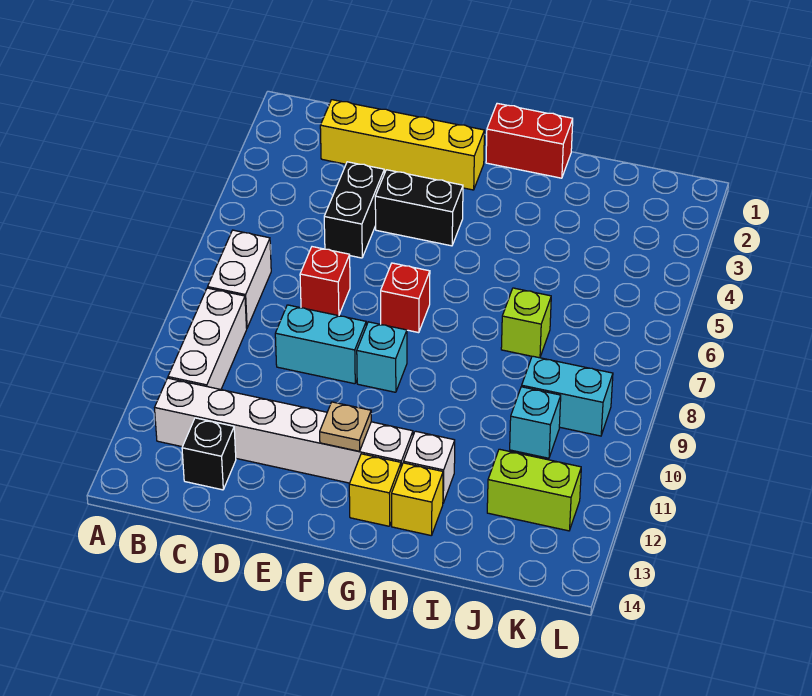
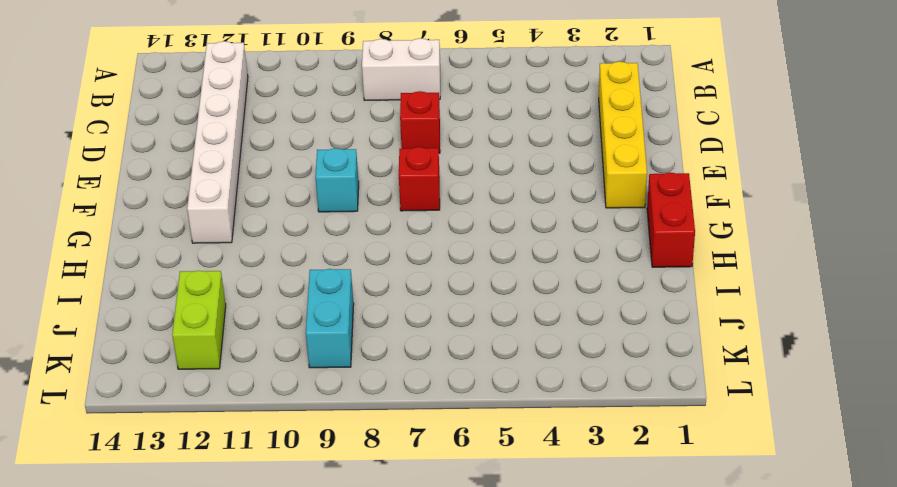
none -> white 1x3 brick [168,288,247,389]
none -> black 1x1 brick [182,418,236,490]
none -> black 1x2 brick [324,162,384,258]

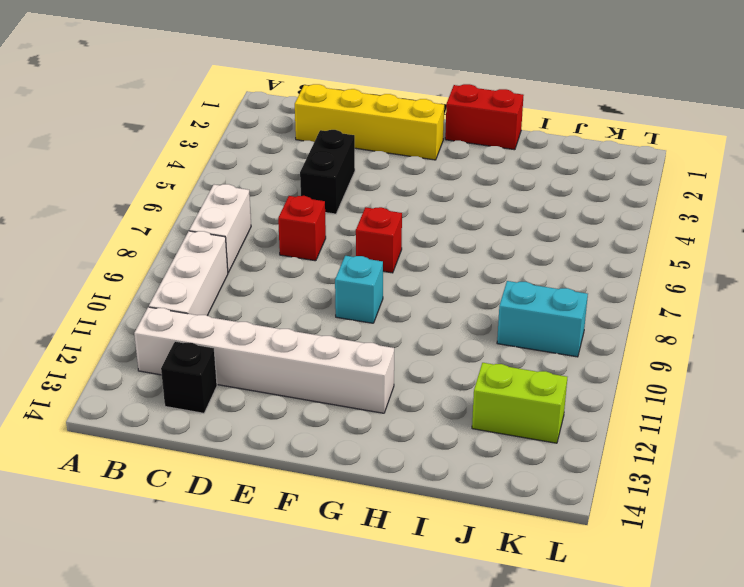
none -> cyan 1x2 brick [275,305,366,384]
none -> black 1x2 brick [375,170,463,246]
none -> yellow 1x1 brick [349,454,401,526]

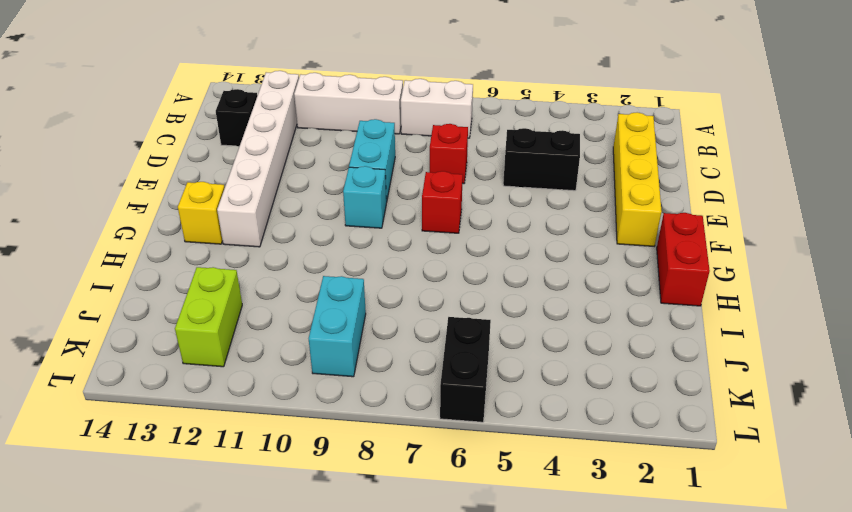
black 1x2 brick [440,317,491,422] -> black 1x2 brick moved to [375,170,463,246]
none -> white 1x1 brick [404,431,455,503]
none -> yellow 1x1 brick [392,463,443,536]
none -> lime 1x1 brick [501,288,551,358]

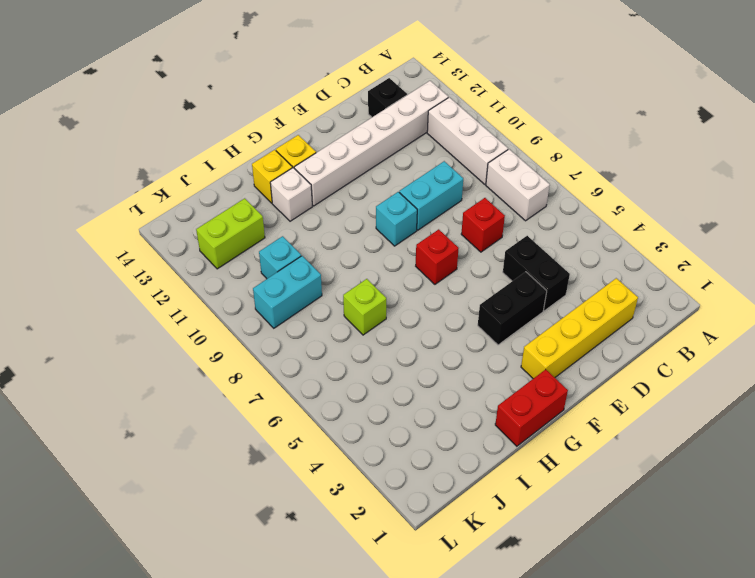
none -> tan 1x1 plate [320,402,371,451]

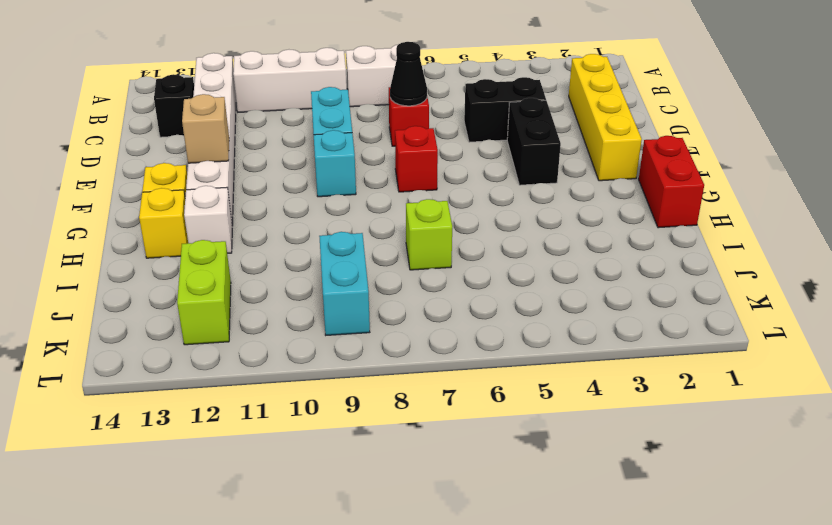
black 1x1 cone [390,42,427,106] -> none
tan 1x1 brick [182,94,229,163] -> tan 1x1 plate [320,402,371,451]
none -> cyan 1x1 brick [510,387,561,458]

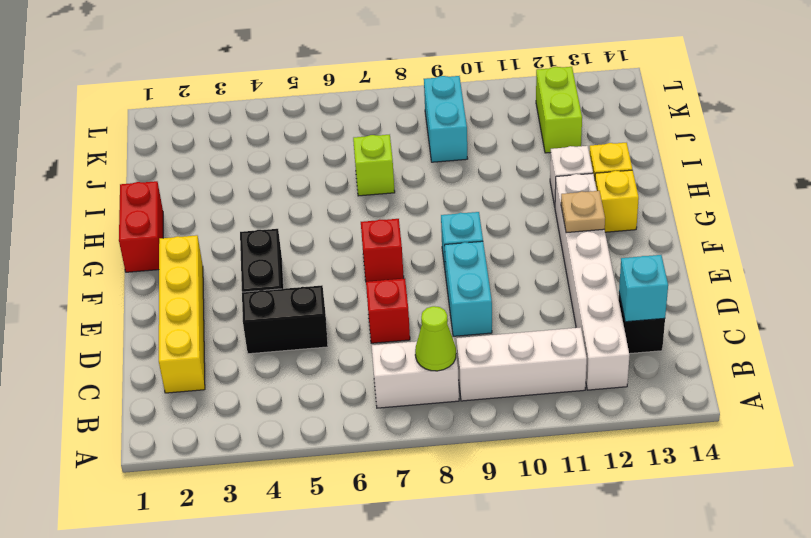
lime 1x1 cone [415,306,456,371] -> none
cyan 1x1 brick [619,255,668,322] -> cyan 1x1 brick moved to [510,387,561,458]

